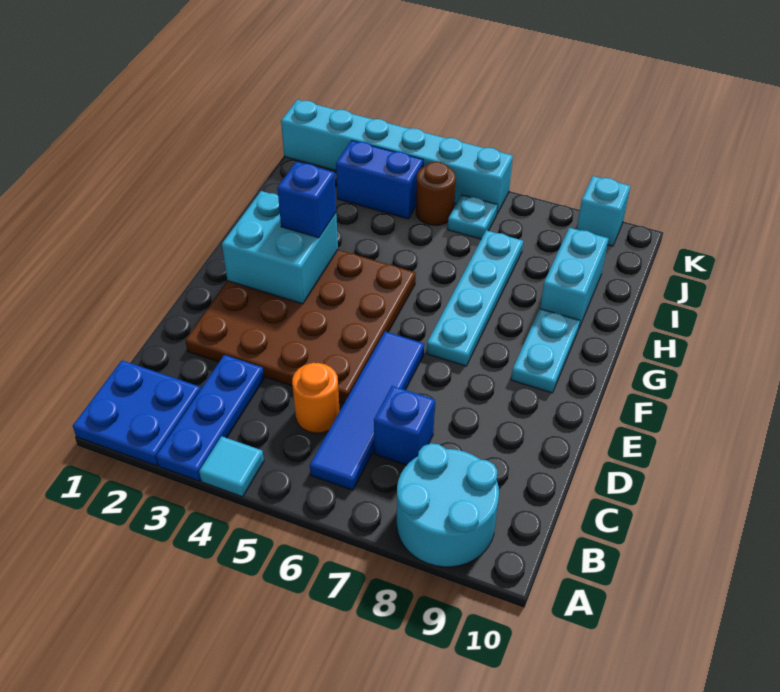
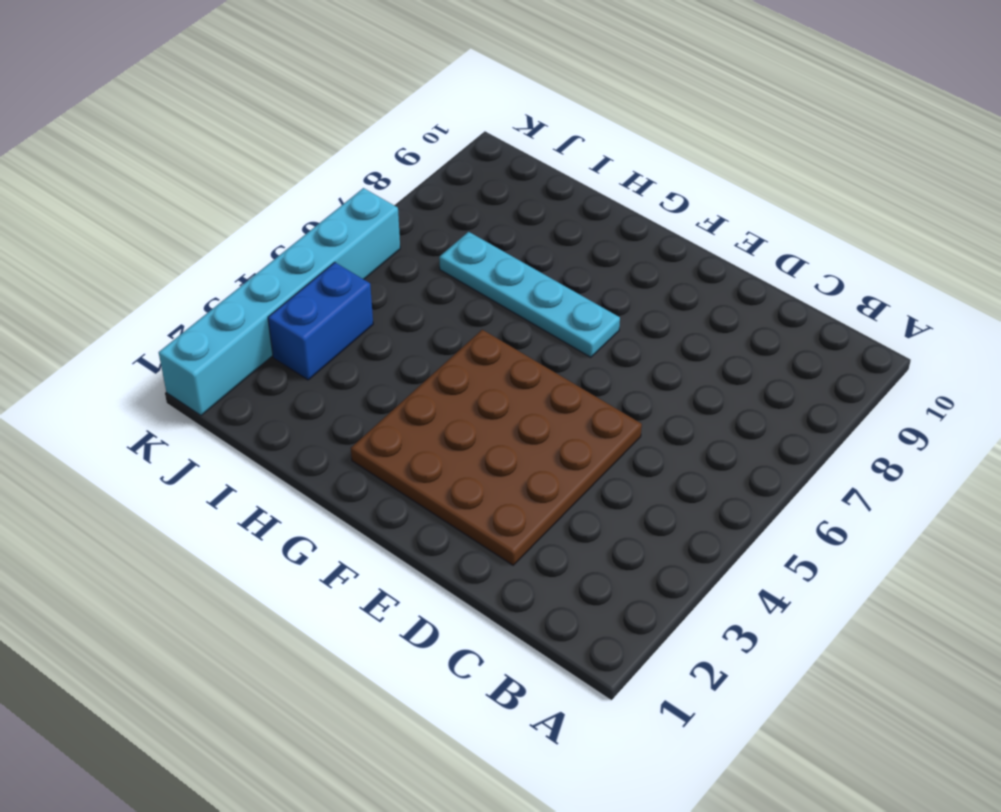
none -> blue 2x2 plate [73,361,201,466]
none -> blue 1x3 plate [156,355,264,481]
none -> cyan 1x1 tile [199,436,264,497]

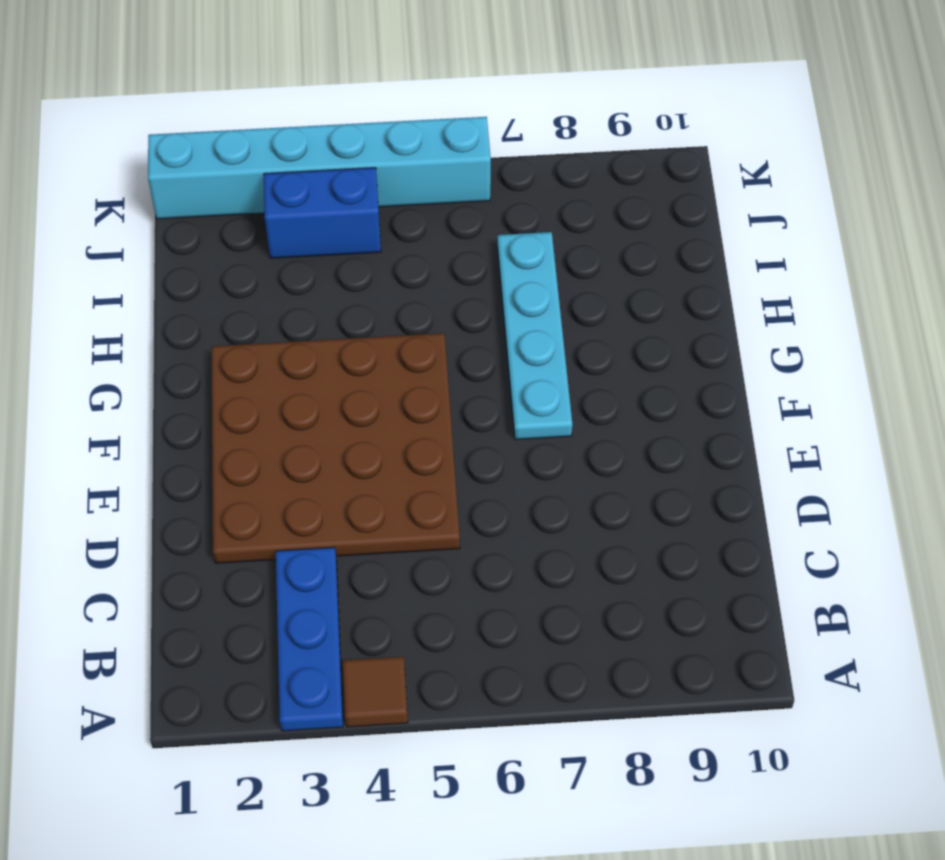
brown 1x1 tile [343,657,408,727] -> cyan 1x1 tile [199,436,264,497]
none -> blue 2x2 plate [73,361,201,466]
none -> cyan 2x2 round brick [397,443,499,567]
none -> blue 1x4 tile [310,332,424,490]

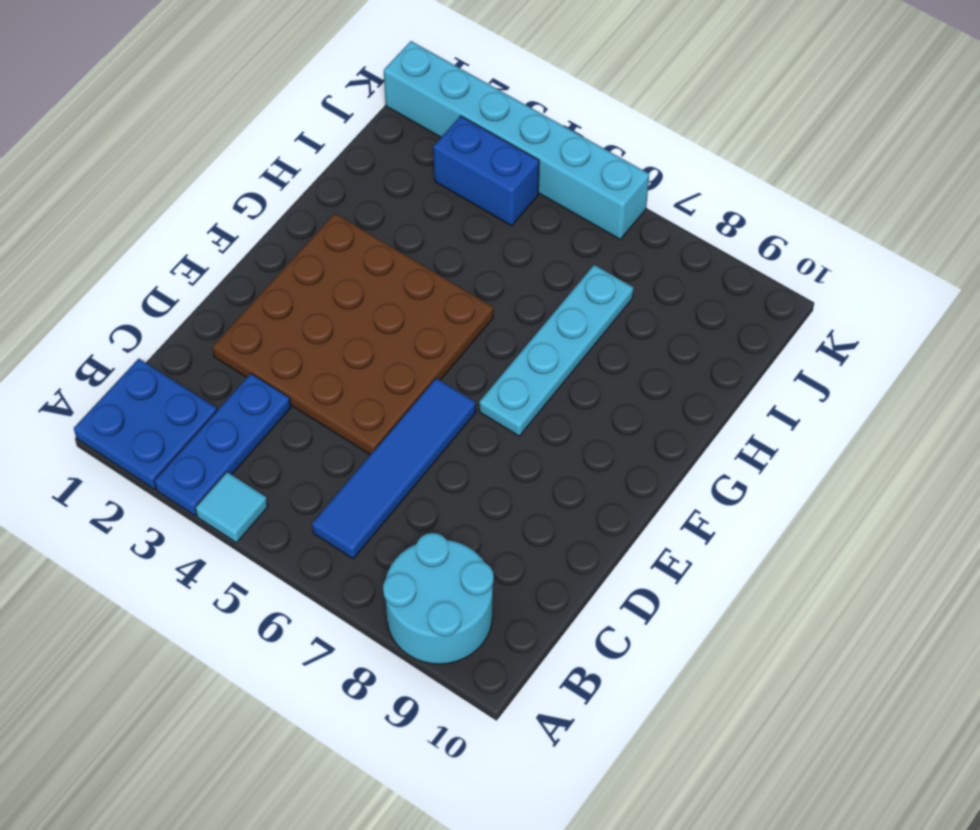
none -> orange 1x1 round brick [292,363,340,433]
none -> blue 1x1 brick [374,386,435,465]
none -> cyan 1x2 plate [511,309,580,393]

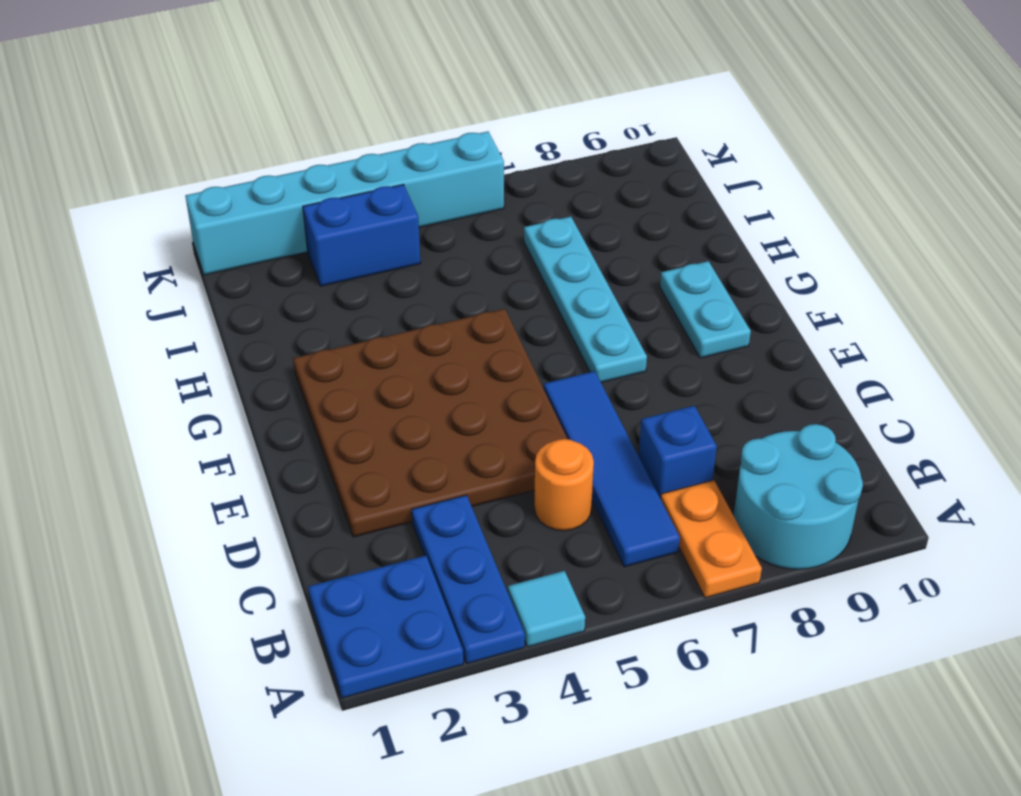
orange 1x2 plate [660,480,762,598] -> none
none -> cyan 1x2 brick [540,228,609,330]
none -> brown 1x1 round brick [416,162,456,225]
none -> cyan 1x1 plate [448,195,497,239]

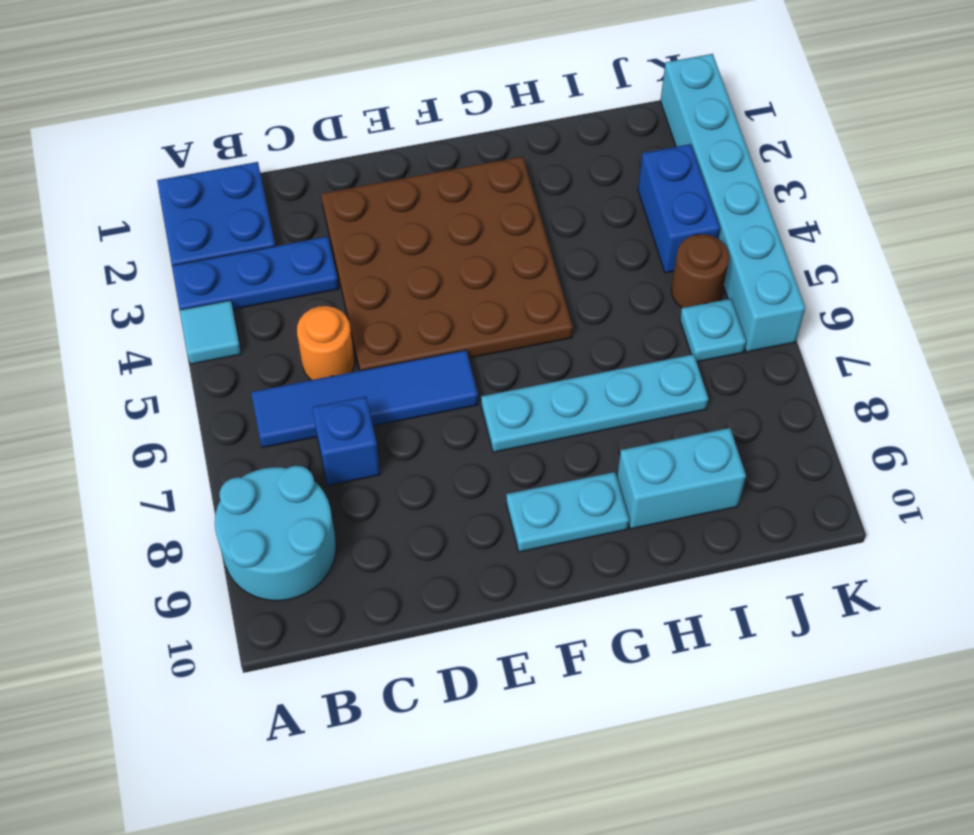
none -> cyan 1x1 brick [577,176,630,246]
none -> cyan 2x2 brick [222,191,338,304]
none -> blue 1x1 brick [277,162,336,238]

